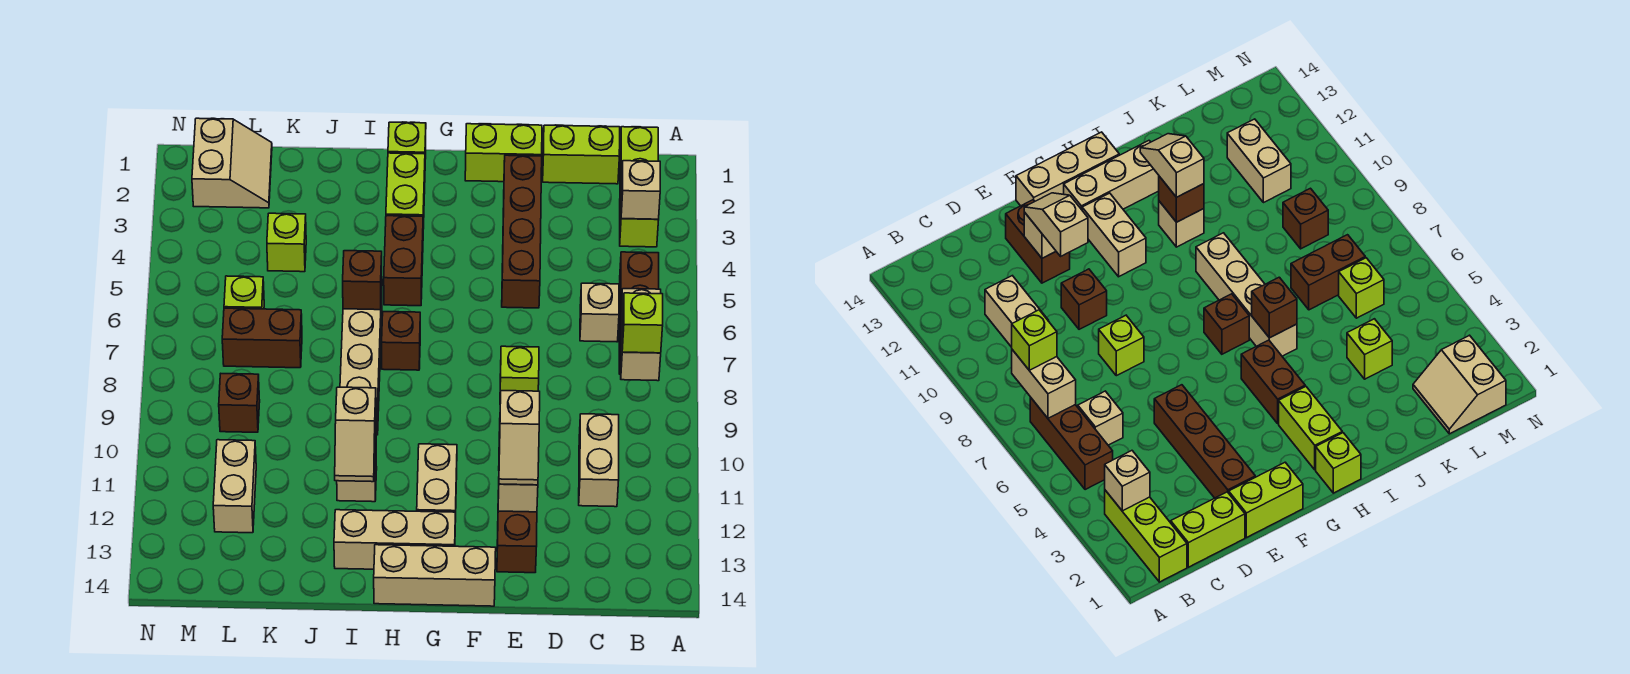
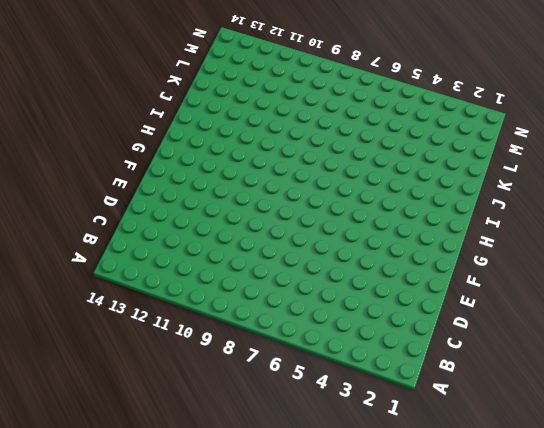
none -> lime 1x3 brick [620,127,658,247]
none -> brown 1x3 brick [619,252,659,374]
none -> lime 1x2 brick [543,125,620,184]
none -> tan 1x1 brick [580,283,619,342]

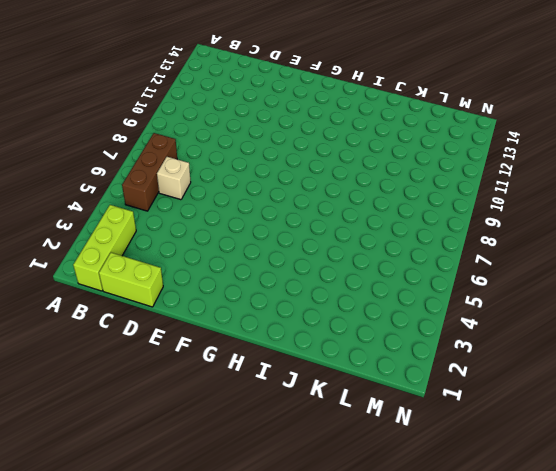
none -> tan 1x2 brick [579,414,619,507]
none -> lime 1x2 brick [465,124,542,182]
none -> brown 1x4 brick [502,155,542,308]
none -> lime 1x1 brick [500,346,539,400]

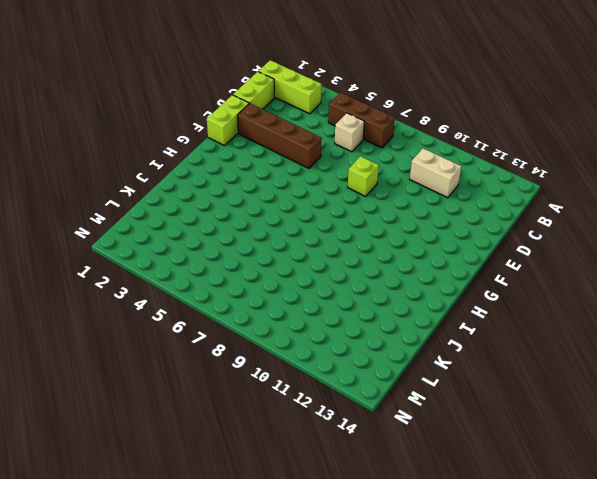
none -> brown 1x1 brick [1061,269,1107,329]
none -> brown 1x2 brick [497,490,537,573]
none -> tan 1x3 brick [374,545,496,606]
none -> tan 1x2 brick [417,444,457,522]

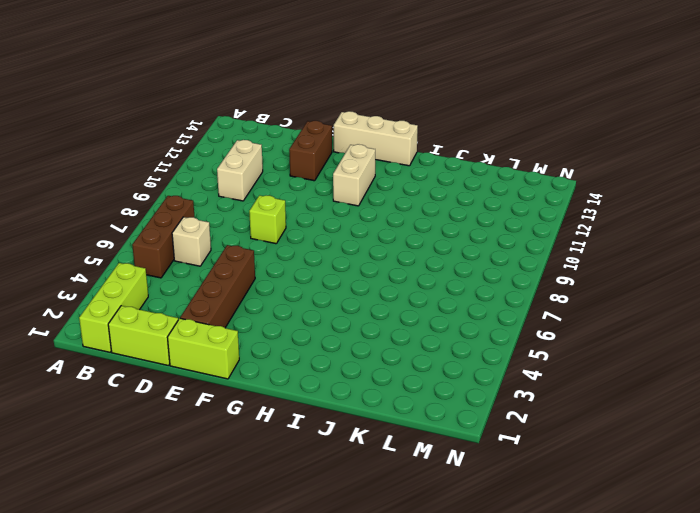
none -> brown 1x1 brick [1061,269,1107,329]
none -> tan 1x3 brick [334,510,455,569]
none -> lime 1x1 brick [388,122,426,159]
none -> lime 1x2 brick [386,153,425,229]

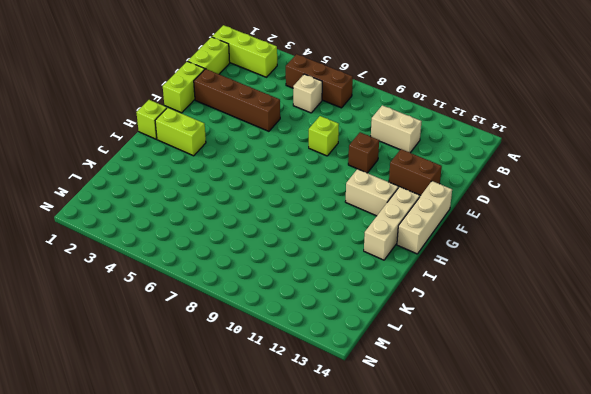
none -> brown 1x2 brick [384,216,423,306]
none -> brown 1x1 brick [382,312,420,370]
none -> tan 1x4 brick [340,289,382,435]
none -> tan 1x1 brick [337,466,377,502]

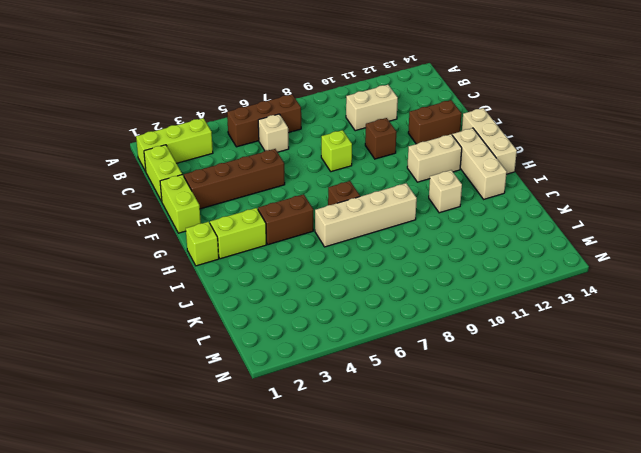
none -> lime 1x1 brick [267,213,306,272]
none -> brown 1x2 brick [222,308,302,368]
none -> tan 2x2 slope [192,118,272,208]
none -> lime 1x1 brick [224,276,264,309]

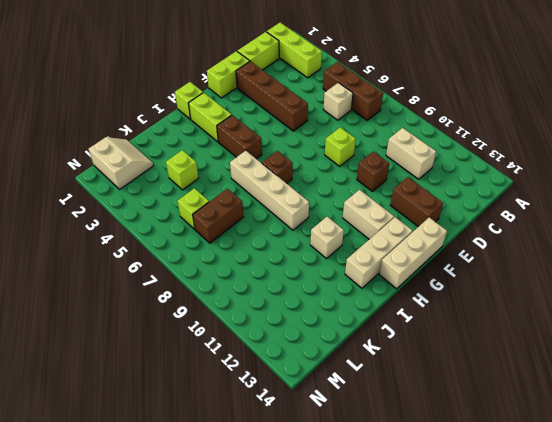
none -> brown 1x1 brick [219,374,260,432]
none -> tan 1x2 brick [213,440,256,533]
none -> tan 1x1 brick [621,161,660,219]
none -> tan 1x2 brick [621,289,661,381]

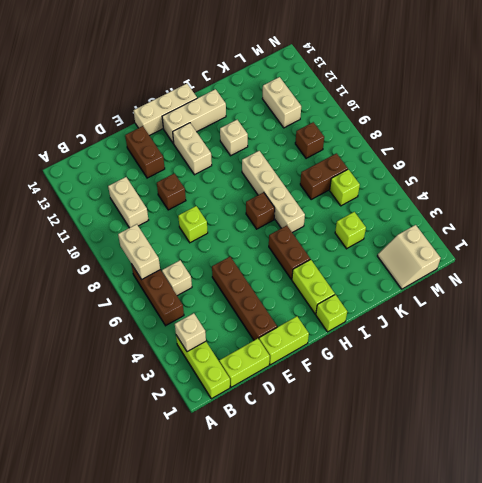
none -> tan 1x1 brick [498,484,538,512]
none -> brown 1x1 brick [343,251,382,310]
none -> brown 1x1 brick [1159,176,1204,222]
none -> lime 1x1 brick [622,293,663,353]

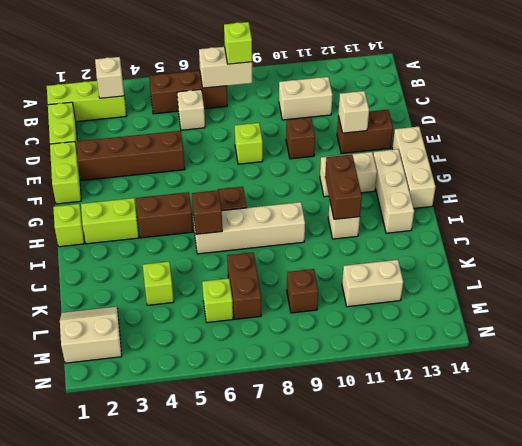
brown 1x2 brick [325,154,362,219] -> brown 1x1 brick [1159,176,1204,222]
none -> tan 1x2 slope [499,391,540,485]
none -> tan 1x2 slope [335,387,376,482]

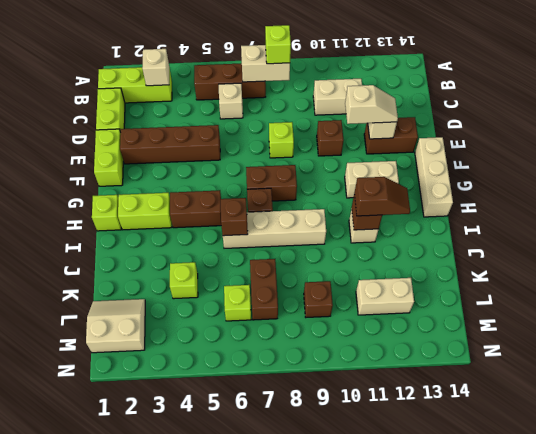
brown 1x2 brick [246,165,297,201] -> none
brown 1x2 slope [354,177,410,216] -> tan 1x2 slope [335,387,376,482]
none -> tan 1x3 brick [334,510,455,569]

